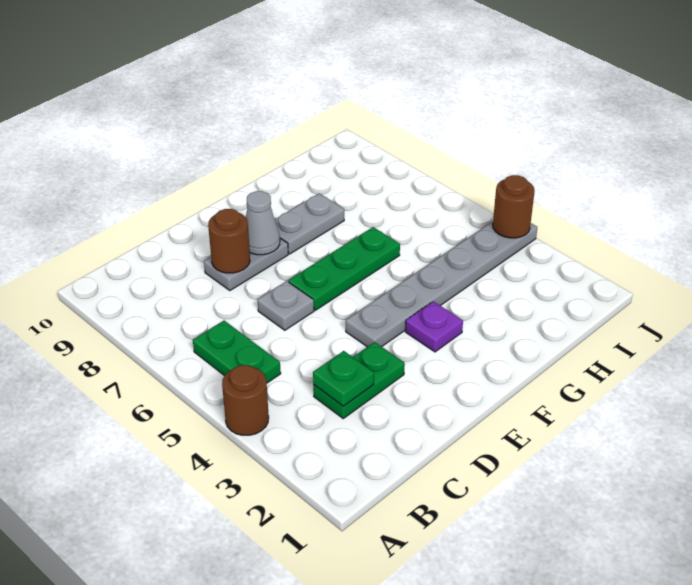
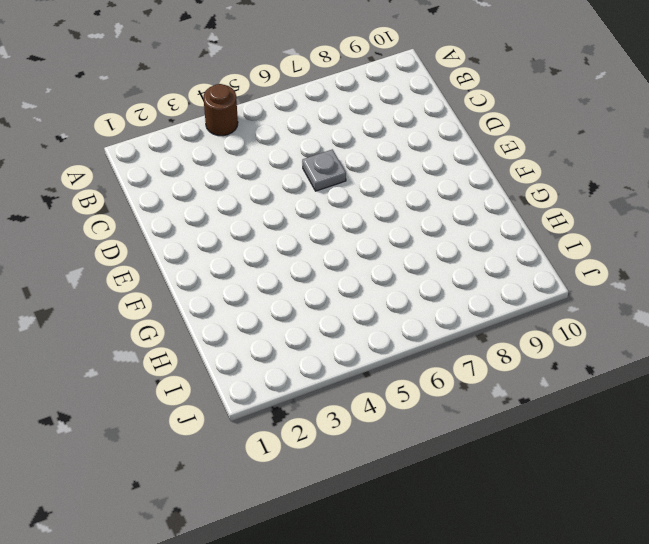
none -> green 1x2 plate [193,321,281,383]
none -> green 1x2 plate [313,342,405,418]
none -> grey 1x2 plate [204,238,288,291]

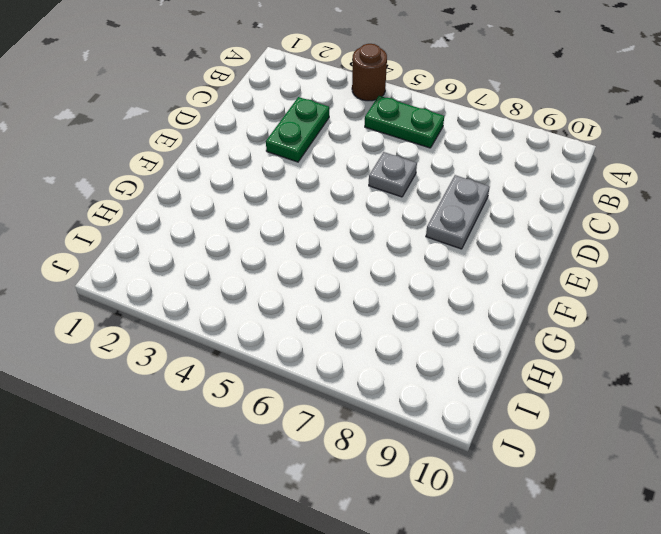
none -> grey 1x6 plate [346,222,537,347]
none -> green 1x3 plate [288,227,400,310]
none -> purple 1x1 plate [405,301,463,352]

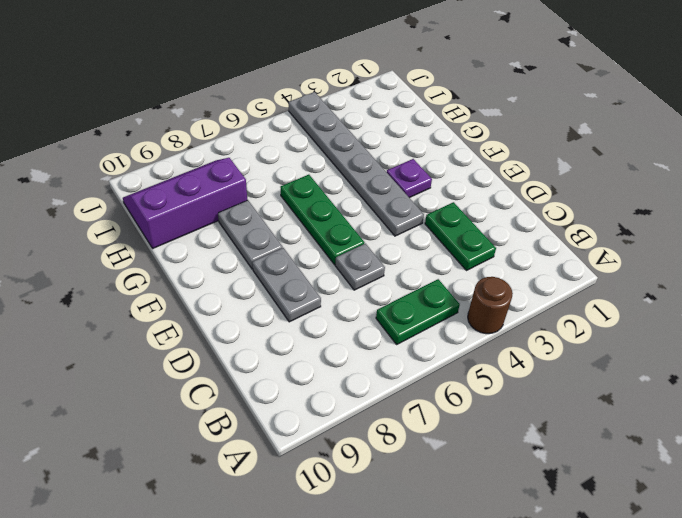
purple 2x3 slope [123,158,247,248] -> none
none -> green 1x1 plate [313,351,374,406]
none -> brown 1x1 round brick [208,209,250,273]
none -> grey 1x1 cone [246,191,280,255]

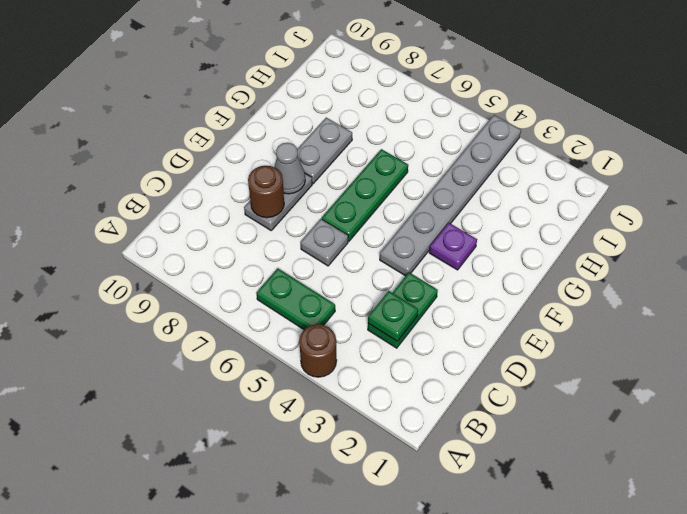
none -> brown 1x1 round brick [493,175,534,238]

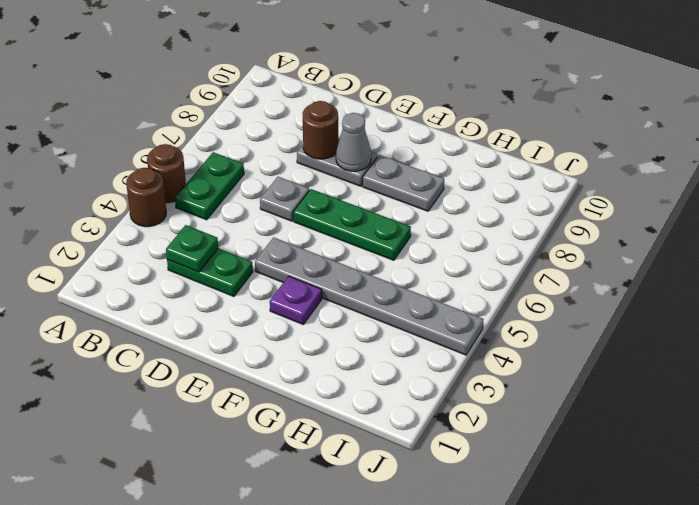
brown 1x1 round brick [147,144,186,203] -> brown 1x1 round brick moved to [493,175,534,238]

